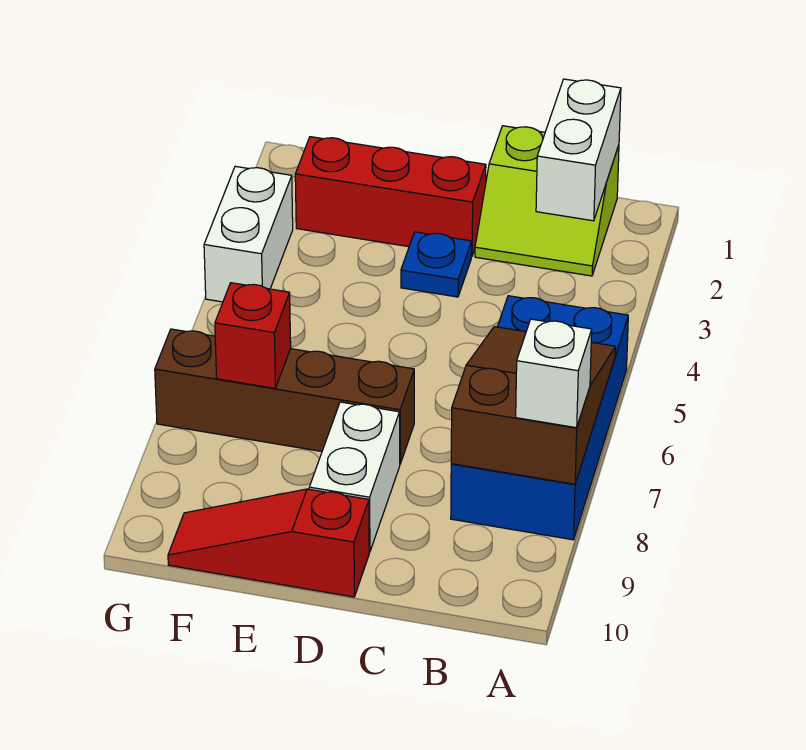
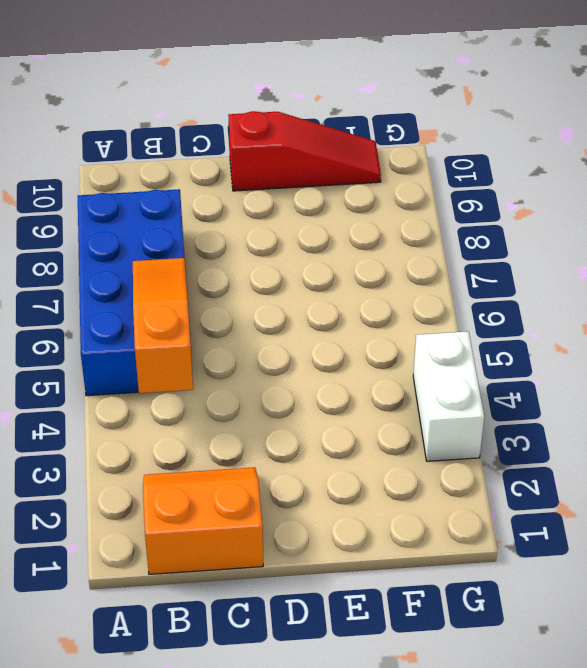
orange 2x2 slope [143,467,263,574] -> lime 2x2 slope [475,126,619,276]
orange 1x3 slope [133,258,193,393] -> brown 2x3 slope [451,327,616,484]
none -> red 1x3 brick [295,137,486,257]
none -> blue 1x1 plate [401,232,472,297]
none -> brown 1x4 brick [155,329,414,464]

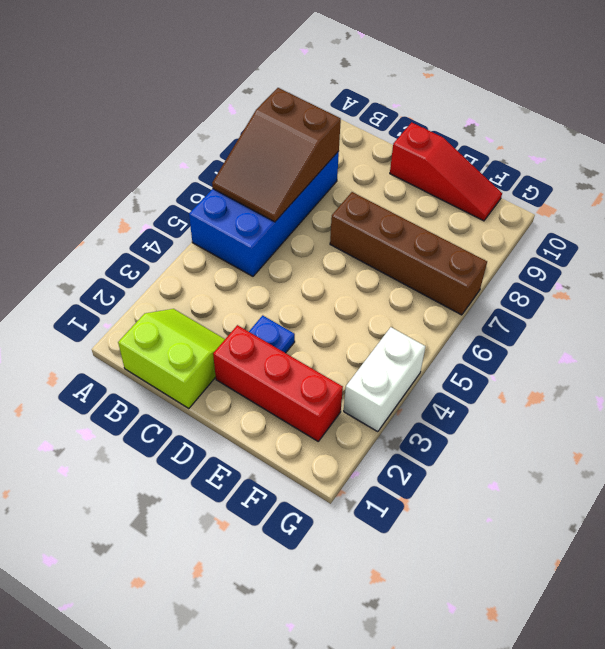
none -> white 1x2 brick [309,402,400,552]
none -> white 1x2 brick [536,79,621,221]
none -> red 1x1 brick [215,283,291,388]

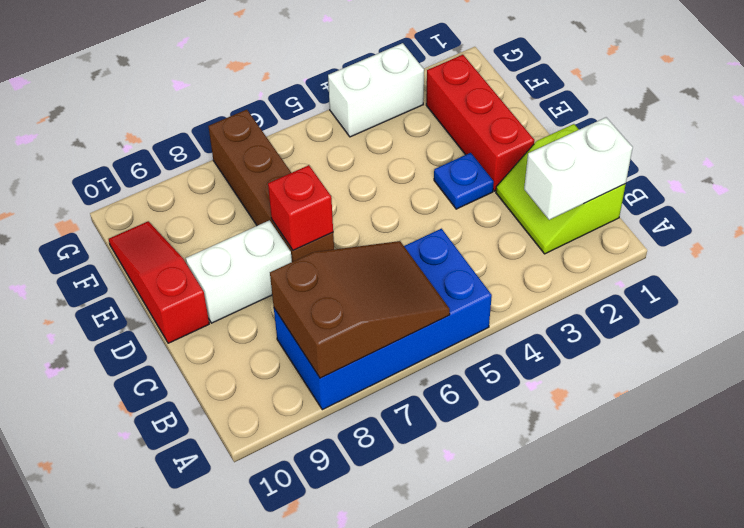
red 1x1 brick [268,165,333,250] -> red 1x1 brick moved to [215,283,291,388]
none -> white 1x1 brick [516,319,592,428]

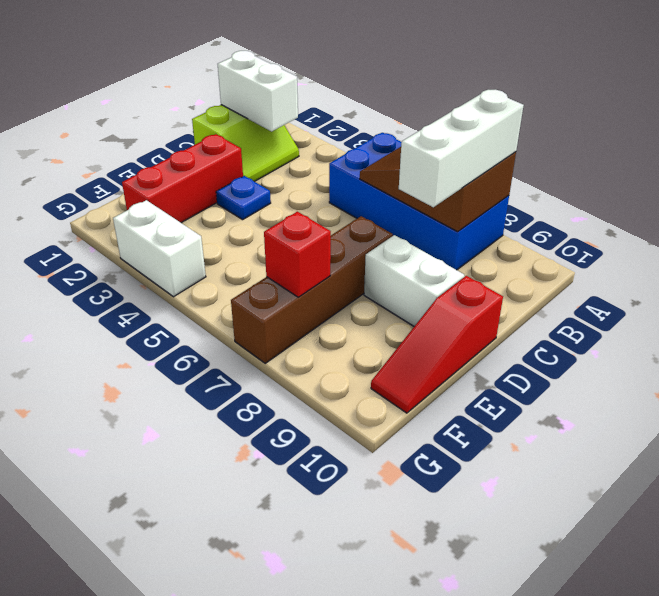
white 1x3 brick [399,90,524,207] -> white 1x1 brick [516,319,592,428]

